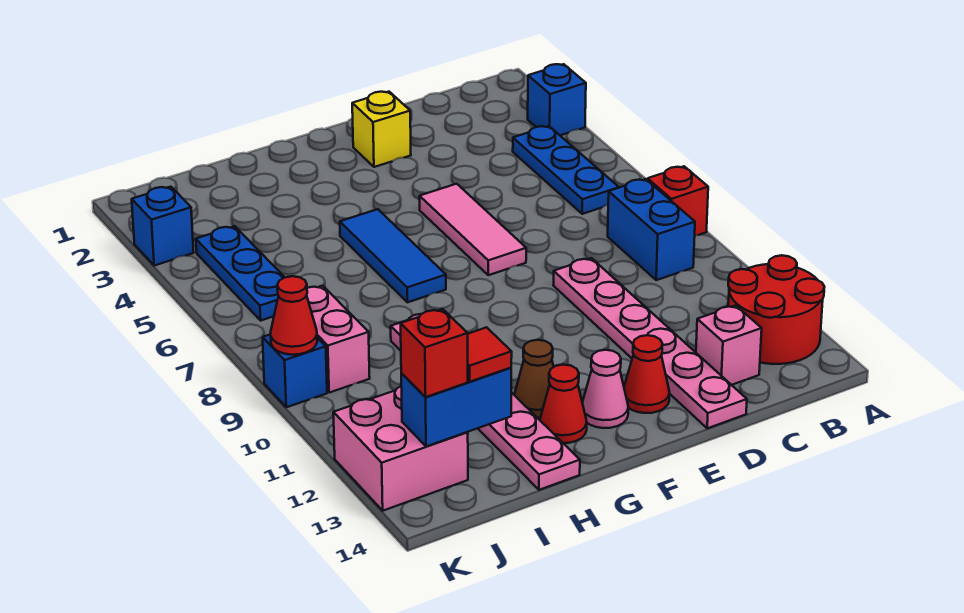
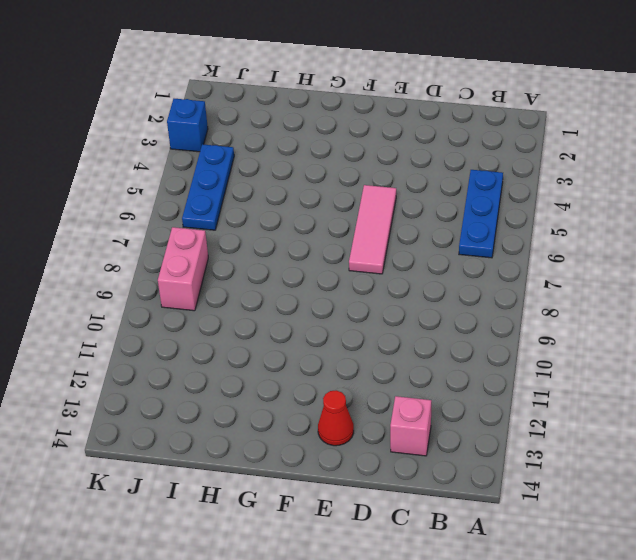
none -> blue 1x1 brick [528,64,586,135]
none -> red 1x1 brick [647,166,708,236]
none -> red 2x2 round brick [728,255,824,364]

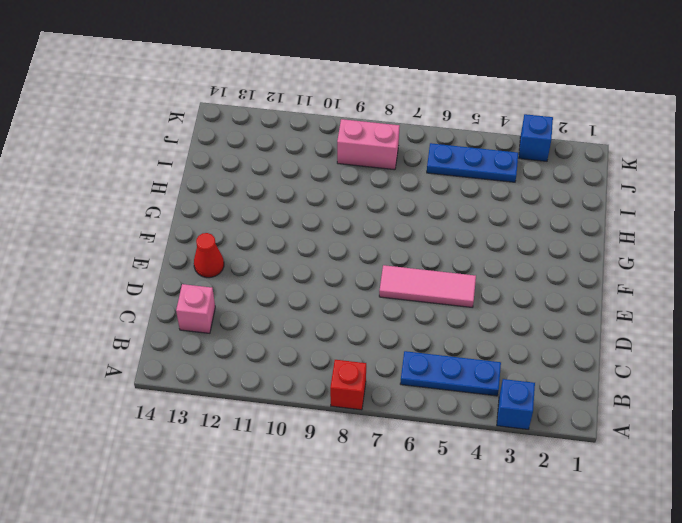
none -> red 2x2 round brick [728,255,824,364]
none -> blue 1x2 brick [608,179,695,280]
none -> pink 1x6 plate [553,258,747,428]

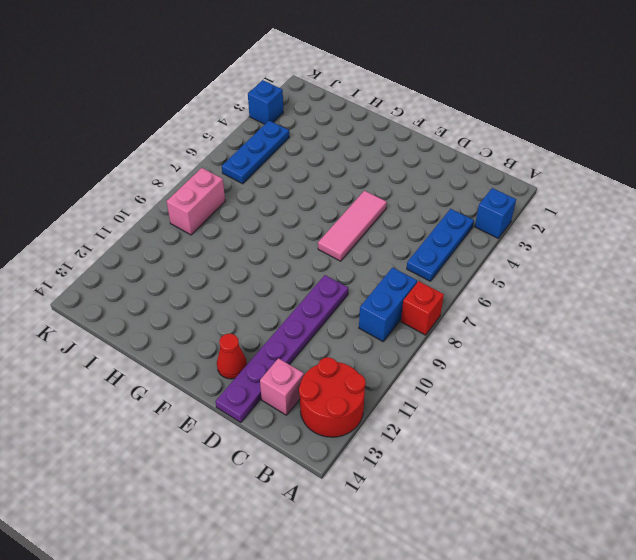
purple 1x6 plate [215,275,348,423] -> pink 1x6 plate [553,258,747,428]
none -> yellow 1x1 brick [352,92,411,167]
none -> pink 1x1 cone [582,350,628,428]
none -> blue 1x3 tile [340,209,446,302]

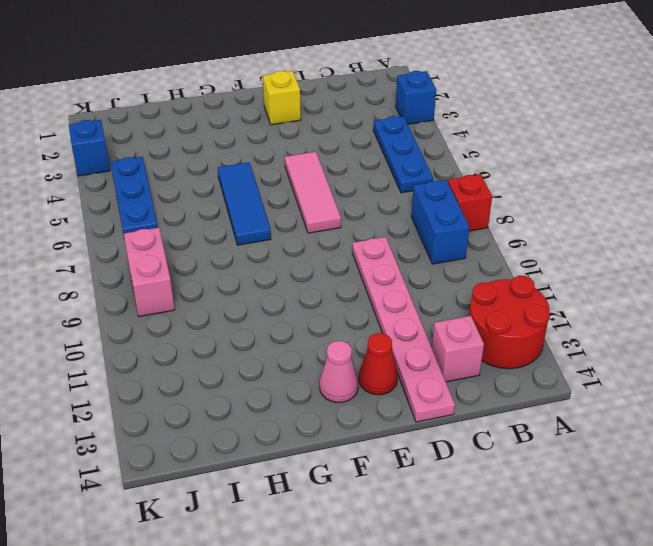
none -> brown 1x1 cone [514,340,554,418]
none -> red 1x1 cone [540,365,587,443]
none -> pink 1x6 plate [391,314,580,490]

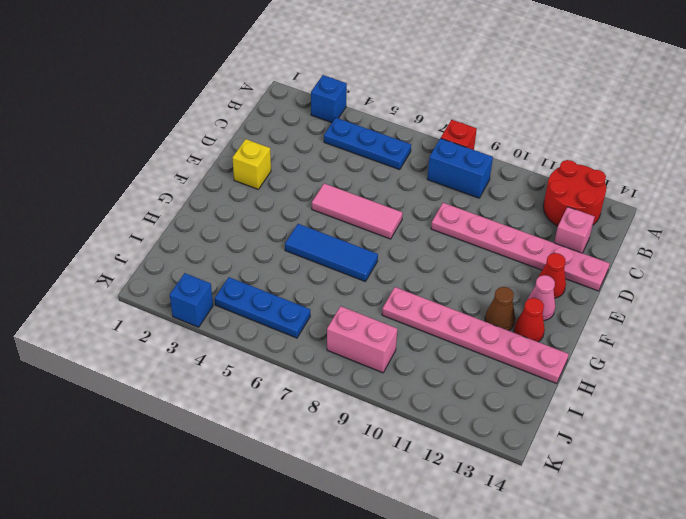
none -> pink 2x2 brick [333,386,468,511]
none -> blue 1x1 brick [263,334,327,407]
none -> blue 1x2 brick [401,368,511,446]

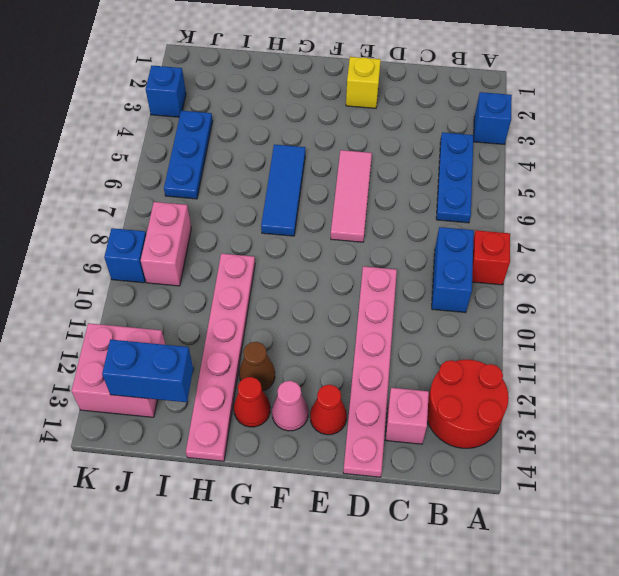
none -> red 1x1 cone [271,276,317,355]
none -> red 1x1 tile [468,327,512,382]
none -> red 1x1 brick [401,309,468,397]

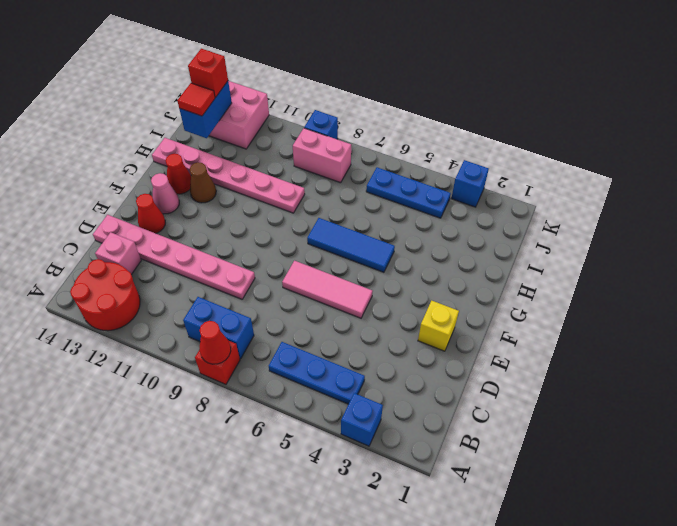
red 1x1 cone [199,321,231,364] -> red 1x1 cone moved to [271,276,317,355]

